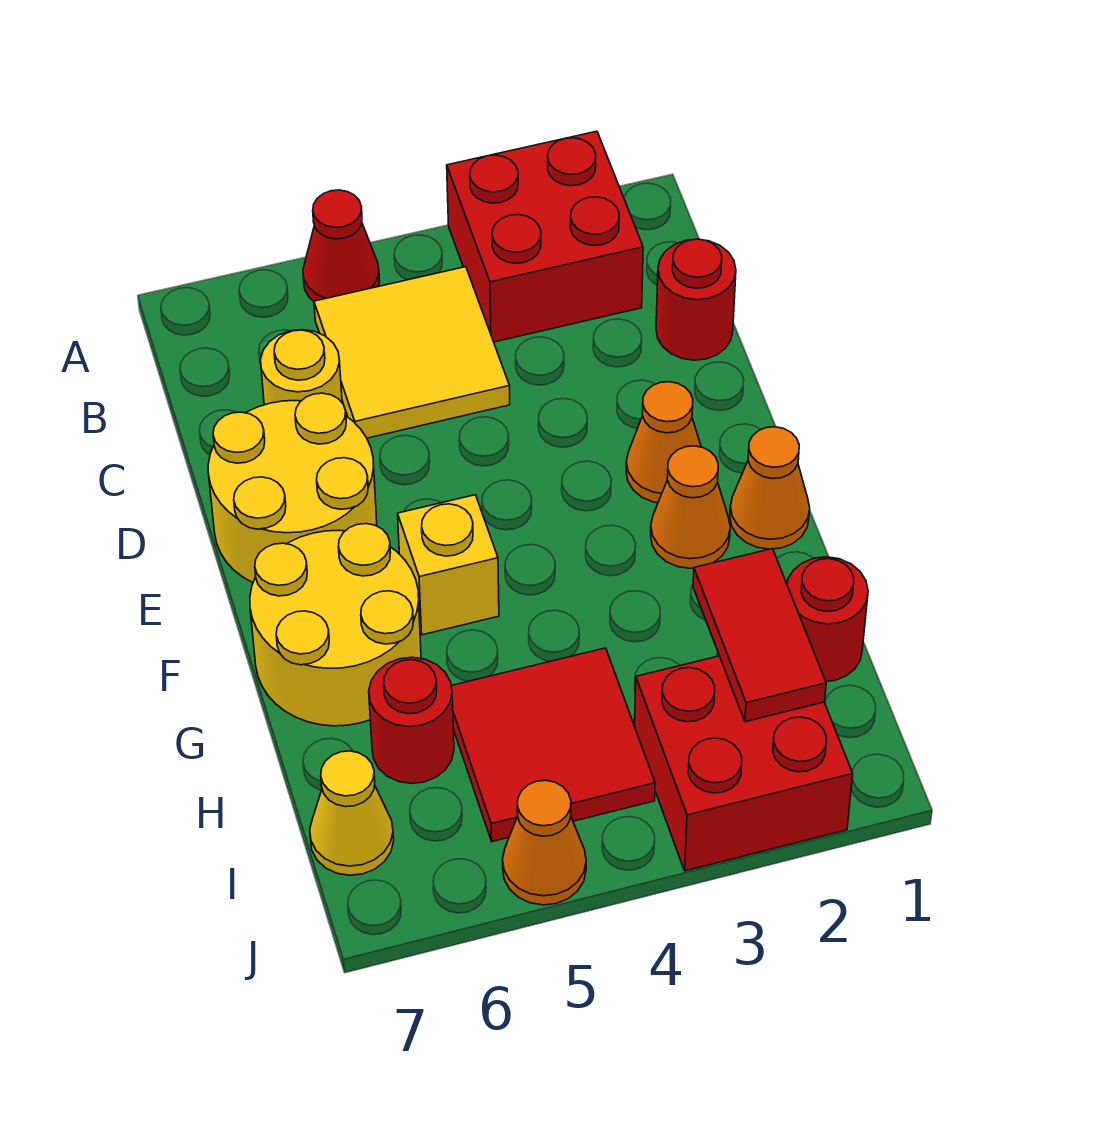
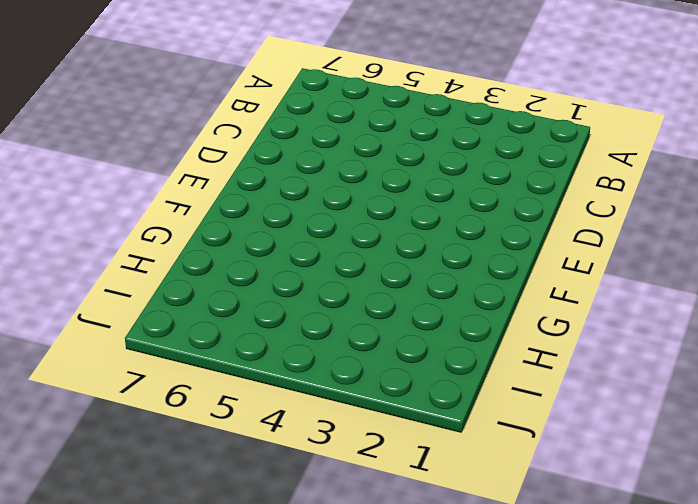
none -> red 2x2 brick [447,131,643,342]
none -> red 1x1 cone [303,190,380,301]
none -> yellow 2x2 tile [314,267,510,438]

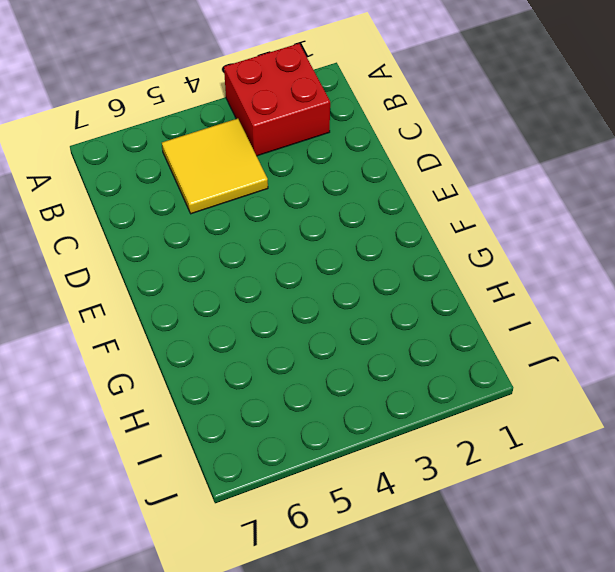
none -> red 1x1 cone [303,190,380,301]
none -> red 1x1 round brick [656,239,736,360]
none -> yellow 1x1 round brick [261,330,342,405]

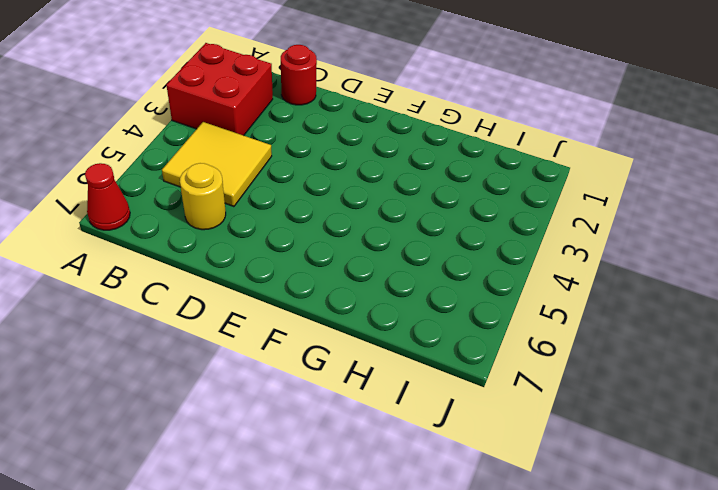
red 1x1 cone [85,163,130,230] -> red 1x1 cone moved to [303,190,380,301]
none -> yellow 2x2 round brick [208,393,377,582]
none -> orange 1x1 cone [626,382,701,503]
none -> orange 1x1 cone [730,427,810,549]

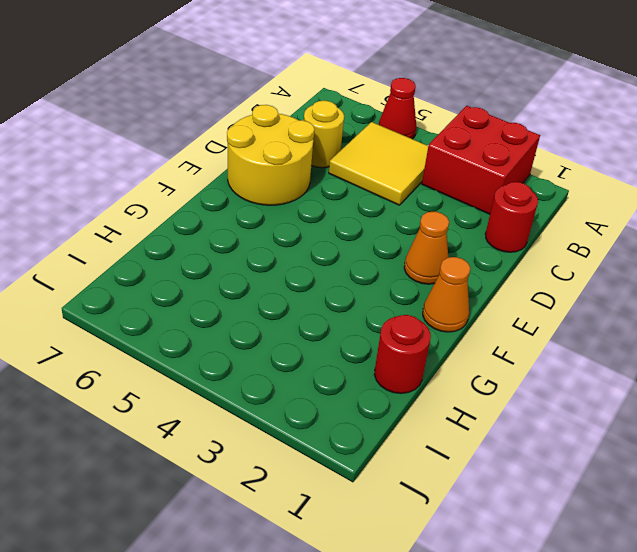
none -> orange 1x1 cone [651,446,730,568]
none -> yellow 1x1 brick [398,495,499,635]
none -> yellow 2x2 round brick [250,524,421,726]

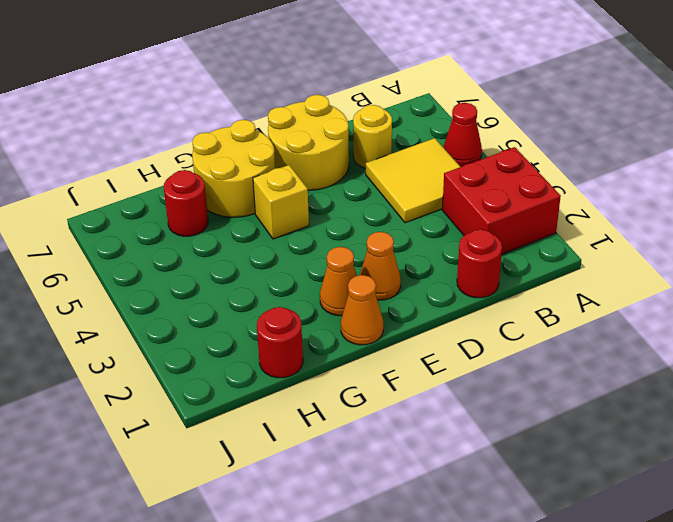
none -> red 2x2 tile [451,648,655,842]
none -> red 2x2 brick [635,656,853,871]
none -> yellow 1x1 cone [310,751,394,875]

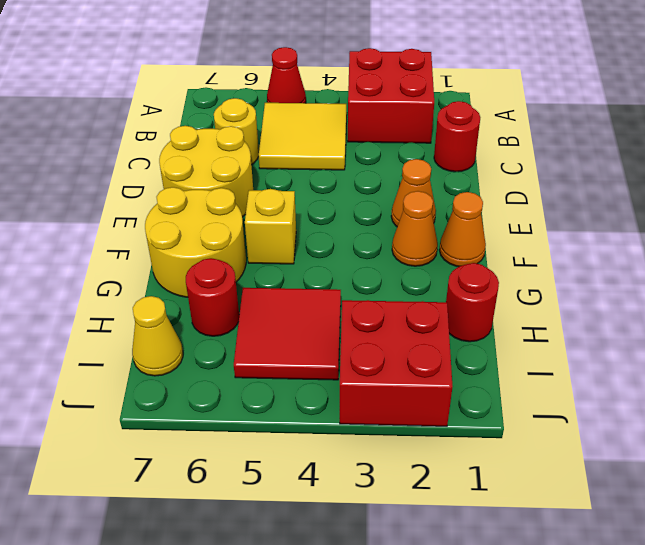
none -> orange 1x1 cone [503,780,586,905]
none -> red 1x2 tile [693,549,826,722]

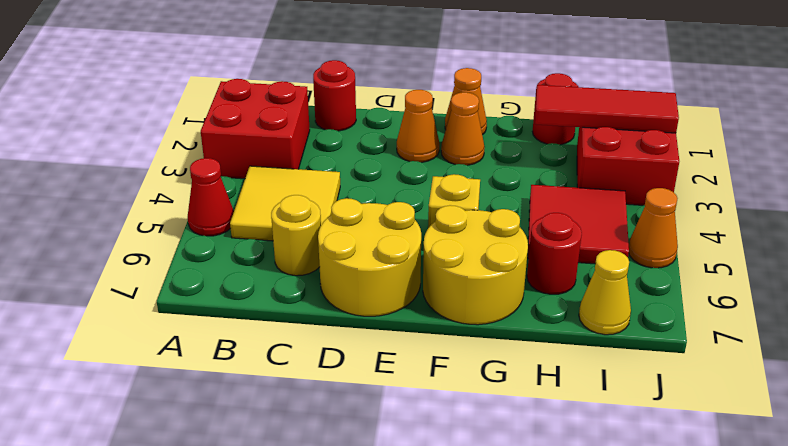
red 1x3 tile [535,85,679,133] -> red 1x2 tile [693,549,826,722]

